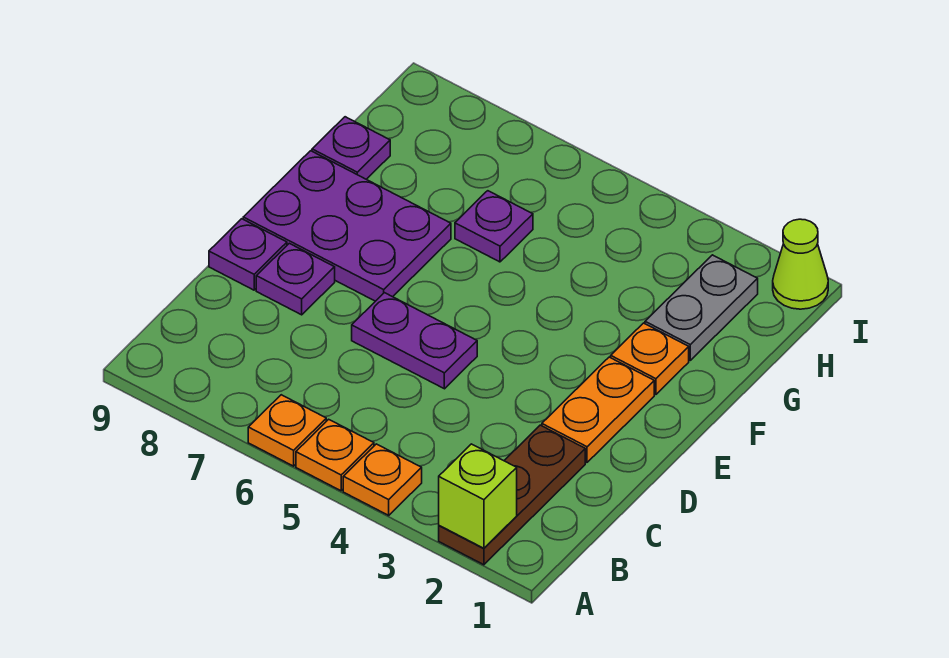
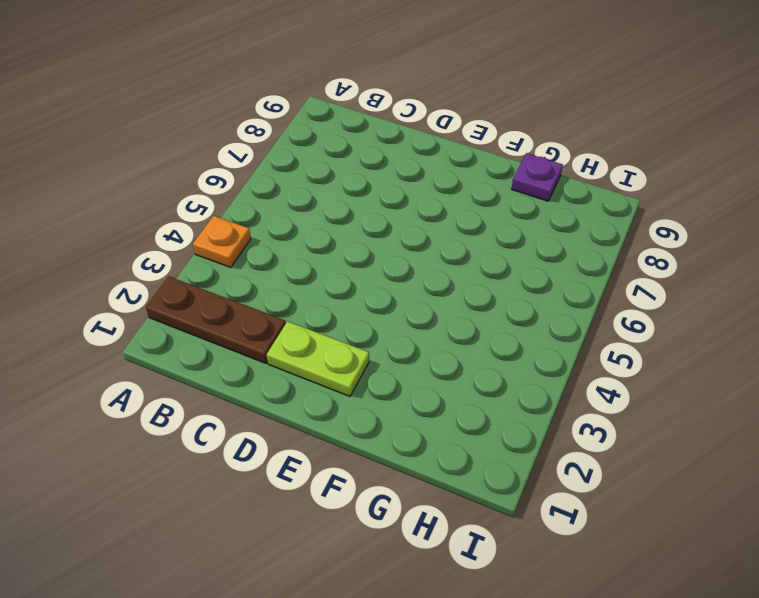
lime 1x2 plate [267,321,369,396] -> orange 1x2 plate [542,357,654,462]
none -> orange 1x1 plate [296,419,374,491]
none -> orange 1x1 plate [248,395,326,466]
none -> purple 1x2 plate [352,293,477,389]

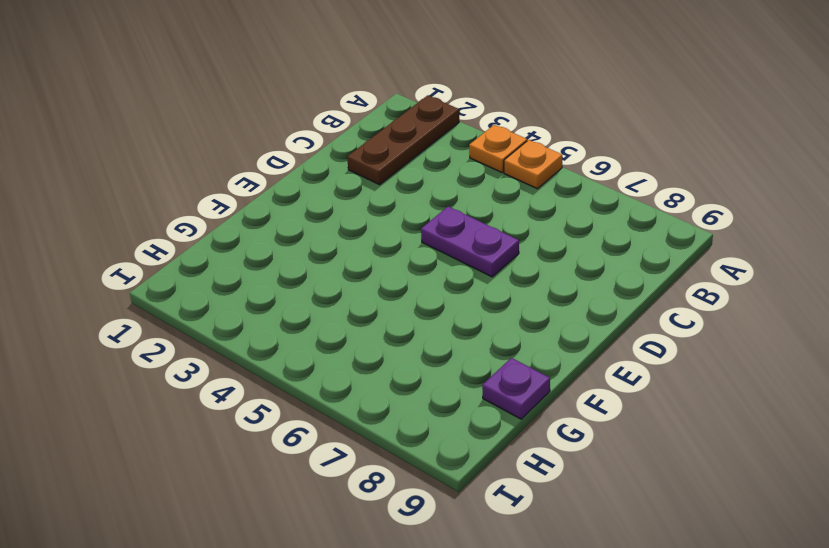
none -> orange 1x1 plate [248,395,326,466]
none -> orange 1x2 plate [542,357,654,462]
none -> purple 1x1 plate [256,243,335,315]

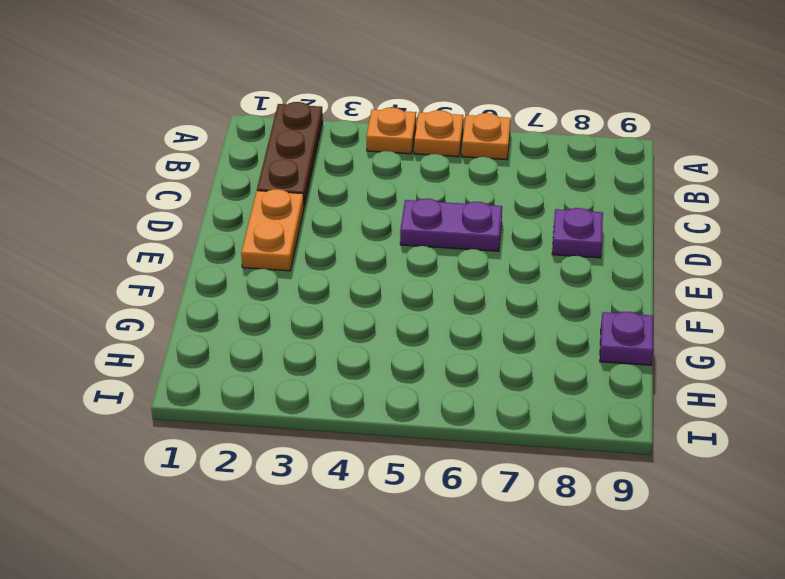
none -> purple 1x1 plate [209,219,287,290]
none -> purple 2x3 plate [243,151,451,301]
none -> orange 1x1 plate [611,323,689,394]

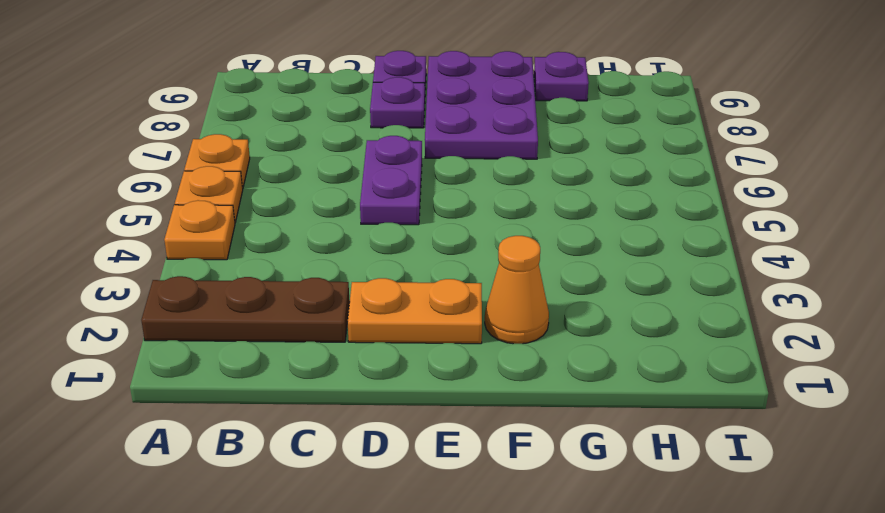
orange 1x1 cone [485,236,549,344] -> orange 1x1 plate [611,323,689,394]
none -> grey 1x2 plate [645,255,758,360]
none -> purple 1x1 plate [455,191,533,262]
none -> lime 1x1 cone [773,219,828,309]

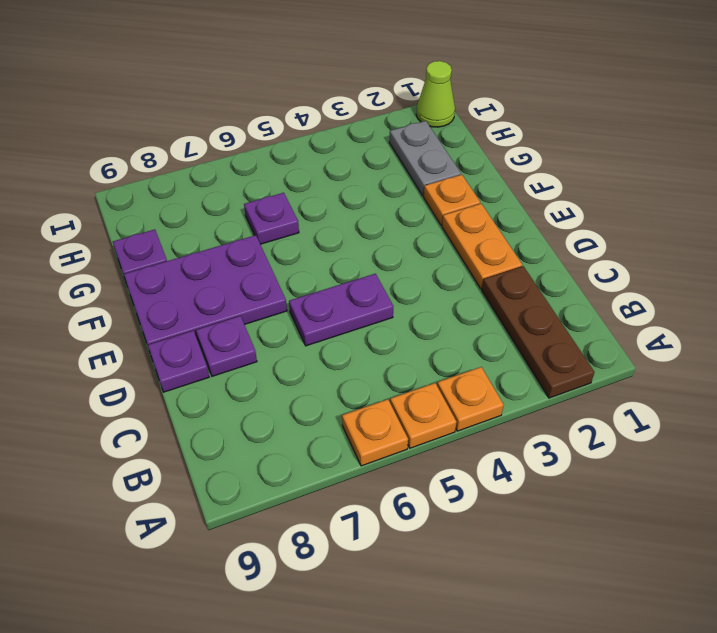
none -> lime 1x1 brick [439,444,517,548]

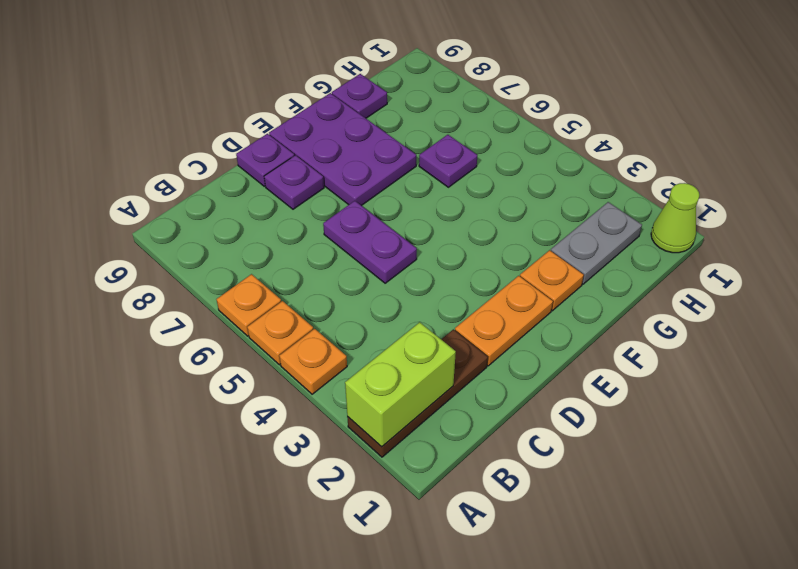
lime 1x2 brick [345,322,456,447] -> lime 1x1 brick [439,444,517,548]

